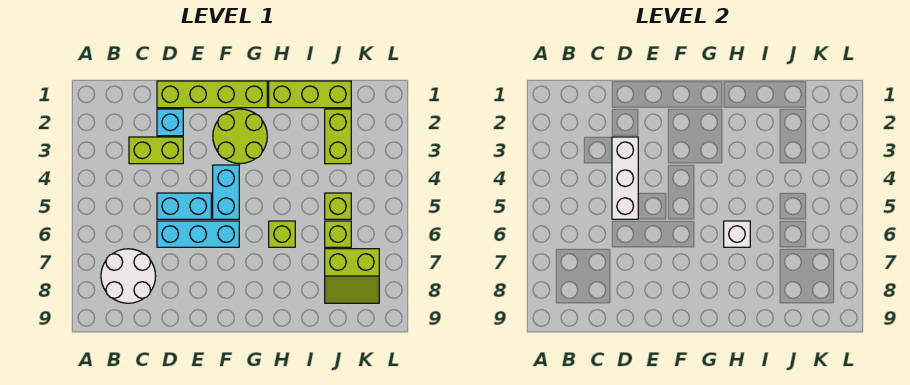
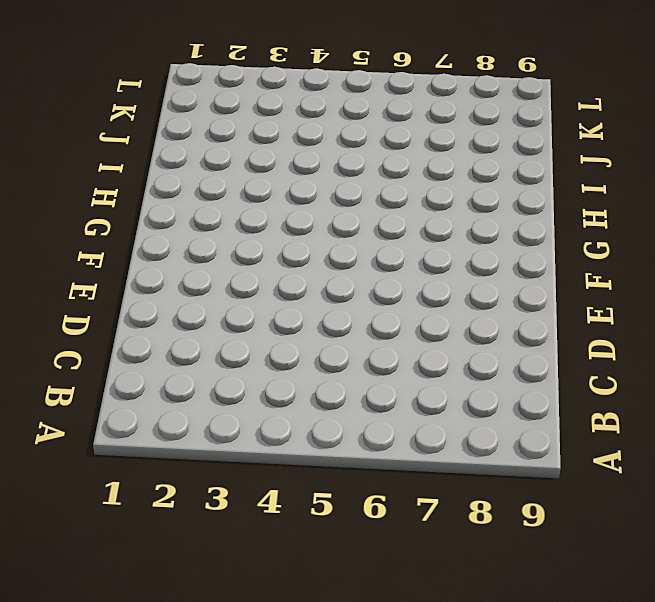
none -> white 2x2 round brick [101,249,156,303]
none -> lime 1x2 brick [129,137,183,164]
none -> lime 1x4 brick [157,81,267,108]

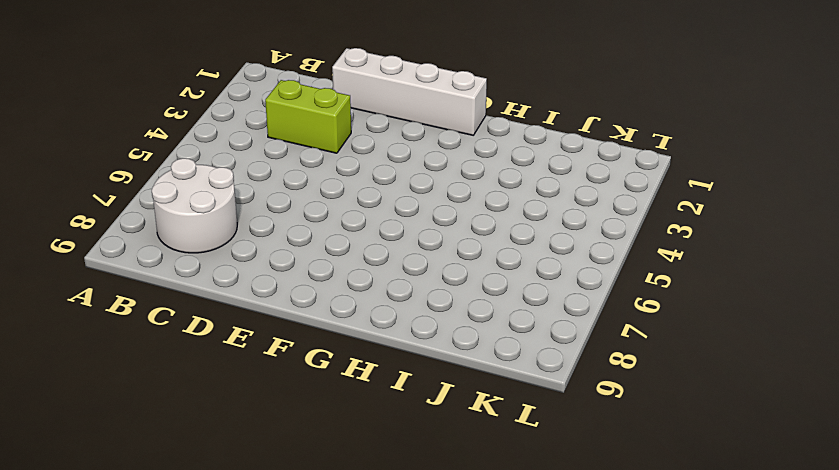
white 1x4 brick [332,48,487,135] -> lime 1x4 brick [157,81,267,108]
none -> cyan 1x1 brick [157,109,183,136]
none -> cyan 1x2 brick [157,193,211,219]
none -> cyan 1x3 brick [157,221,239,247]

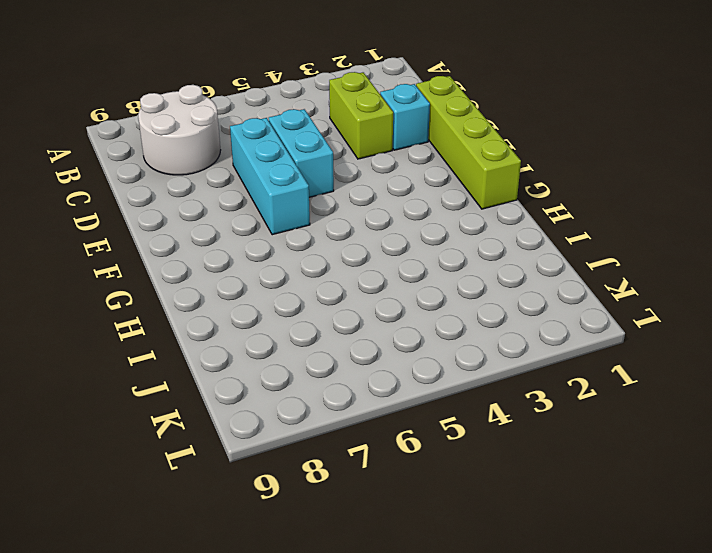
none -> lime 2x2 round brick [213,109,267,164]
none -> cyan 1x2 brick [213,165,239,219]
none -> lime 1x3 brick [269,81,351,108]

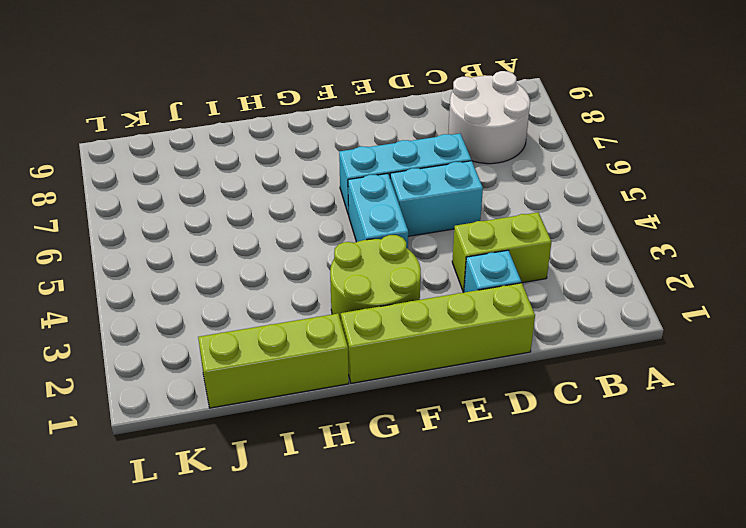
none -> lime 1x1 brick [269,221,295,247]
none -> lime 1x2 brick [325,109,351,164]
none -> lime 1x1 brick [325,193,351,219]

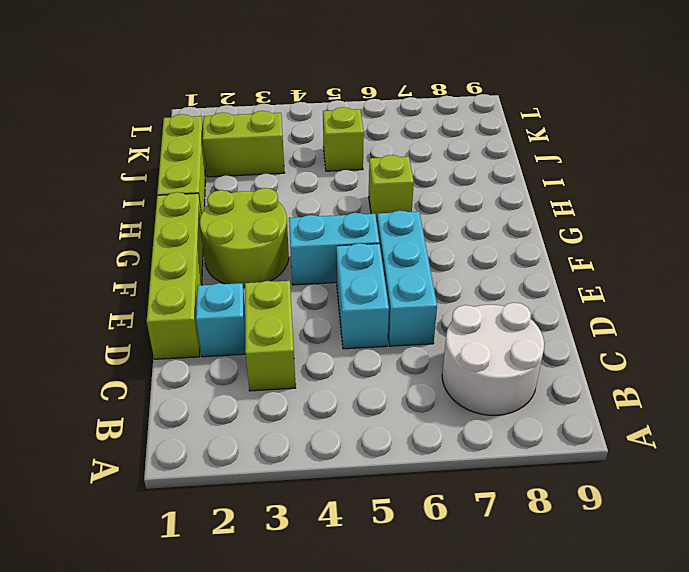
none -> lime 1x1 brick [325,221,351,247]
none -> lime 2x2 slope [325,249,379,303]
none -> white 1x3 brick [612,137,638,219]

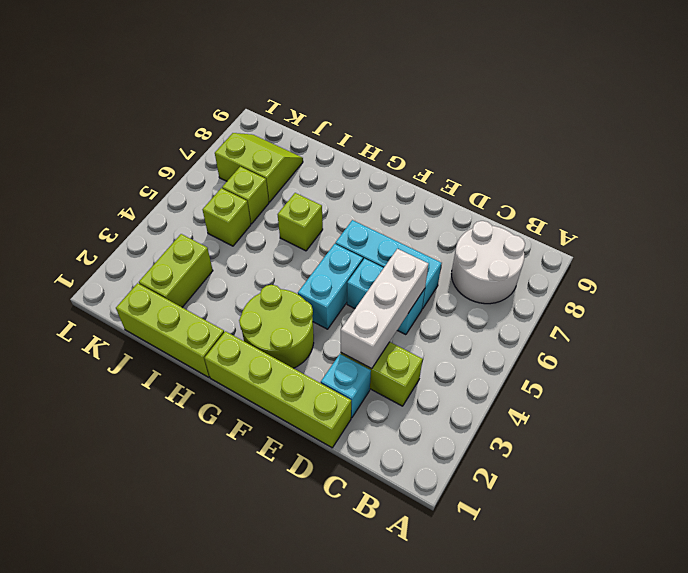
none -> white 1x1 brick [724,221,750,247]

